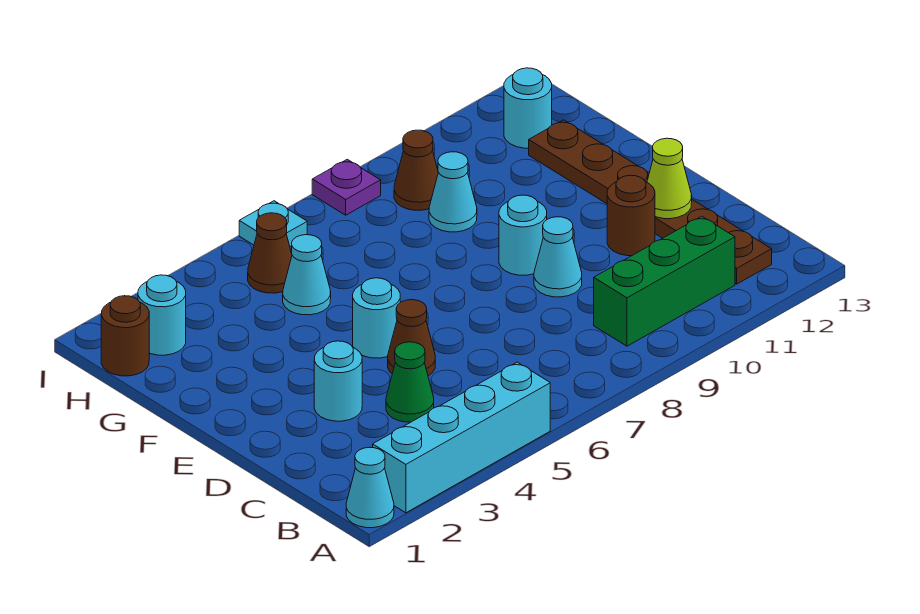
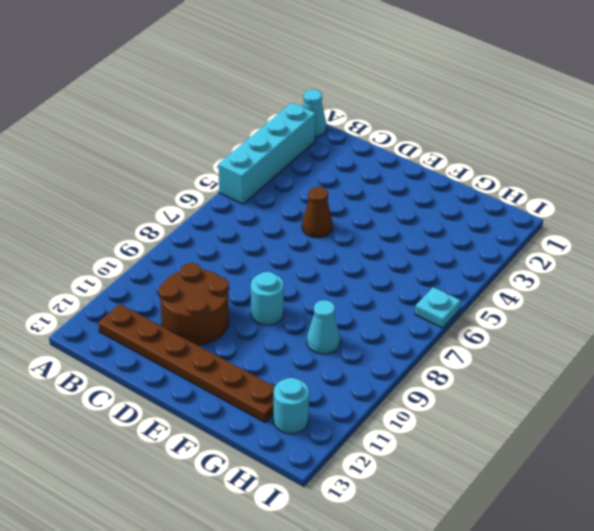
brown 2x2 round brick [159,263,229,345] -> brown 1x1 round brick [607,175,655,256]
none -> green 1x3 brick [594,216,735,346]
none -> green 1x1 cone [386,342,434,422]
none -> cyan 1x1 round brick [314,341,362,421]

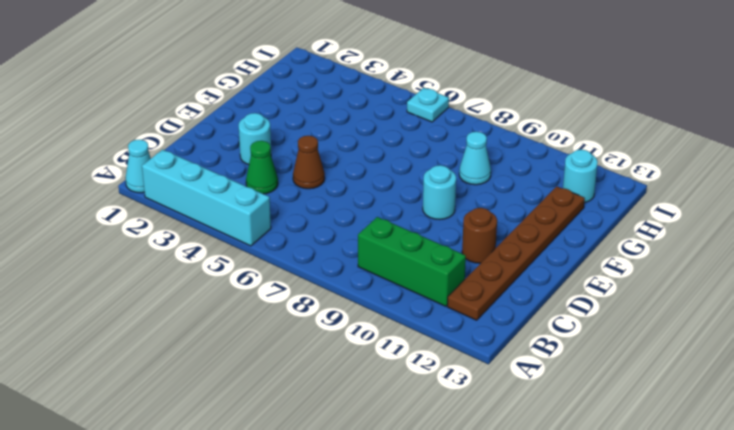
none -> cyan 1x1 cone [534,217,582,297]
none -> cyan 1x1 round brick [353,278,400,358]
none -> cyan 1x1 cone [283,235,331,315]

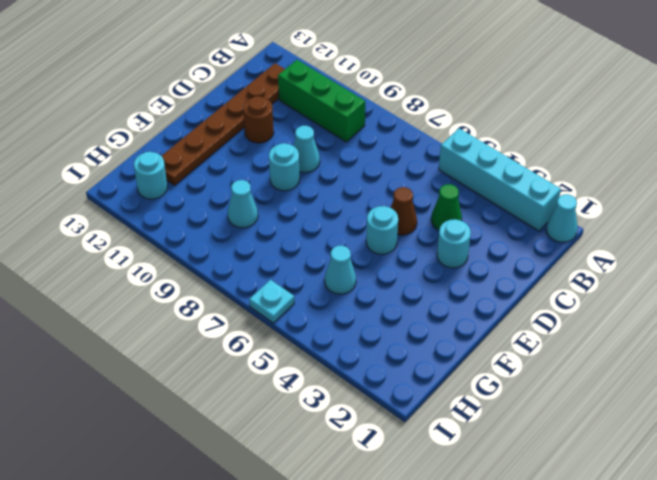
none -> brown 1x1 round brick [101,296,149,376]
none -> cyan 1x1 round brick [138,275,186,355]
none -> brown 1x1 cone [248,213,292,293]

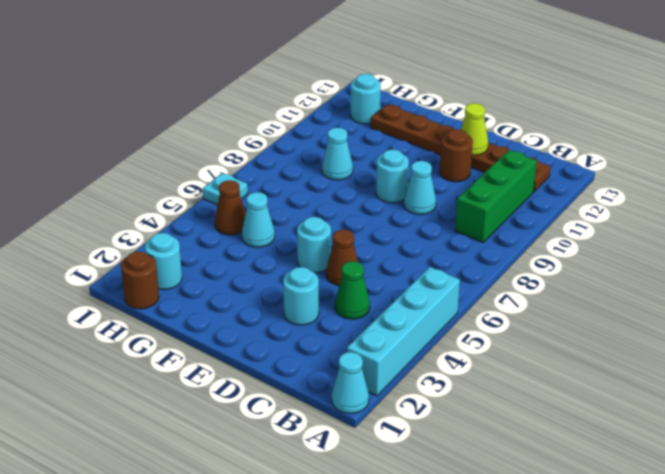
none -> brown 1x1 cone [394,130,438,210]
none -> purple 1x1 plate [312,159,381,215]

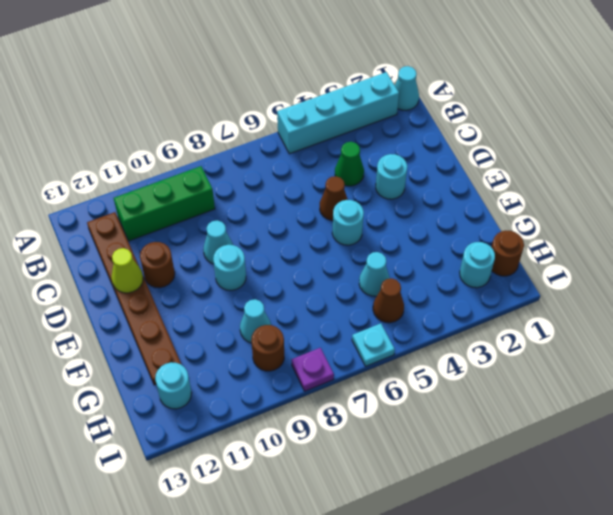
brown 1x1 round brick [251,325,284,371] -> brown 1x1 cone [394,130,438,210]

